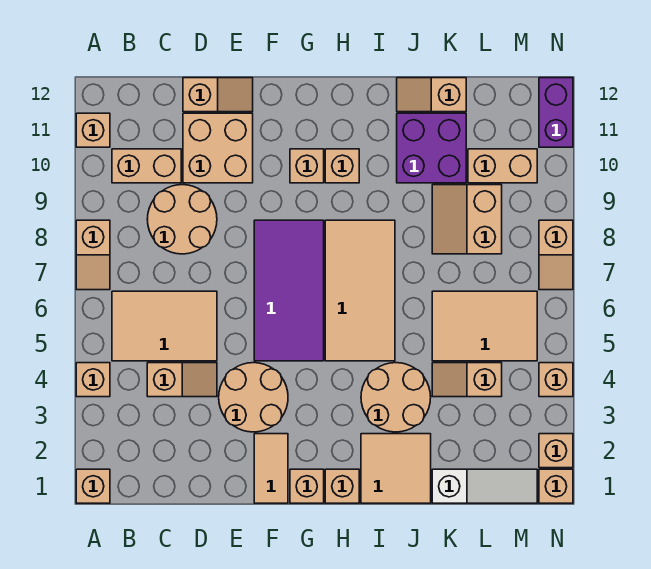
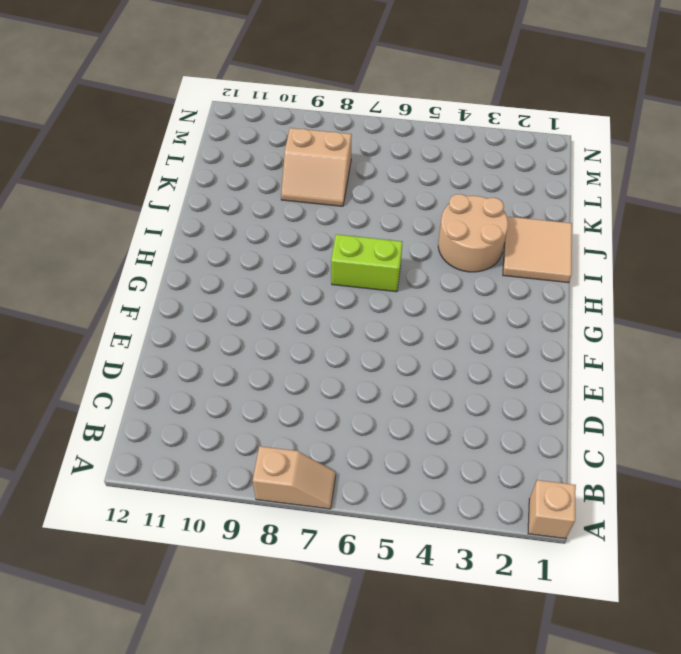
lime 1x2 brick [331,234,402,292] -> tan 2x4 tile [325,220,395,361]
none -> tan 1x1 brick [76,363,110,397]
none -> tan 1x1 brick [76,113,110,147]
none -> tan 2x3 tile [112,291,217,361]
none -> tan 1x2 brick [112,149,181,183]

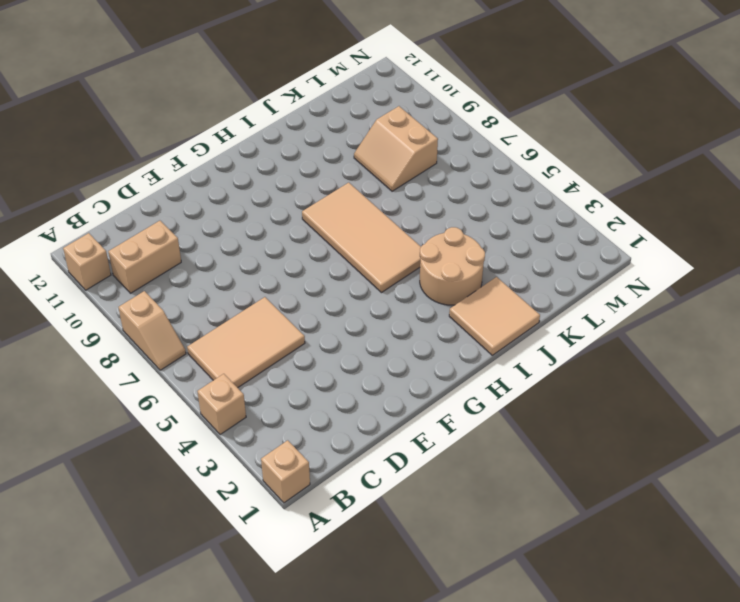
none -> tan 1x2 slope [147,363,217,397]
none -> tan 2x2 round brick [147,185,217,254]
none -> tan 2x2 brick [183,113,253,183]
none -> tan 1x2 slope [183,78,253,112]

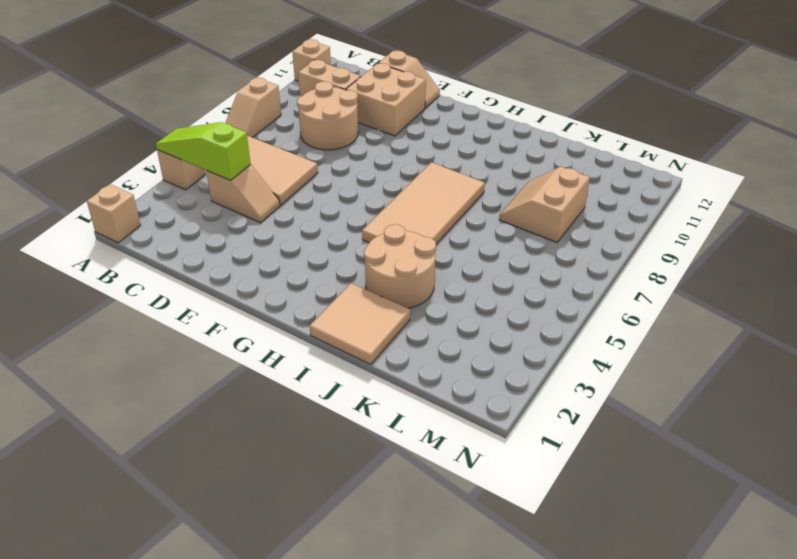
lime 1x3 slope [156,122,251,181] -> none
none -> tan 2x2 round brick [219,363,288,432]
none -> tan 1x2 tile [254,434,288,503]
none -> purple 2x4 tile [254,220,324,361]
none -> tan 1x1 brick [290,469,324,503]

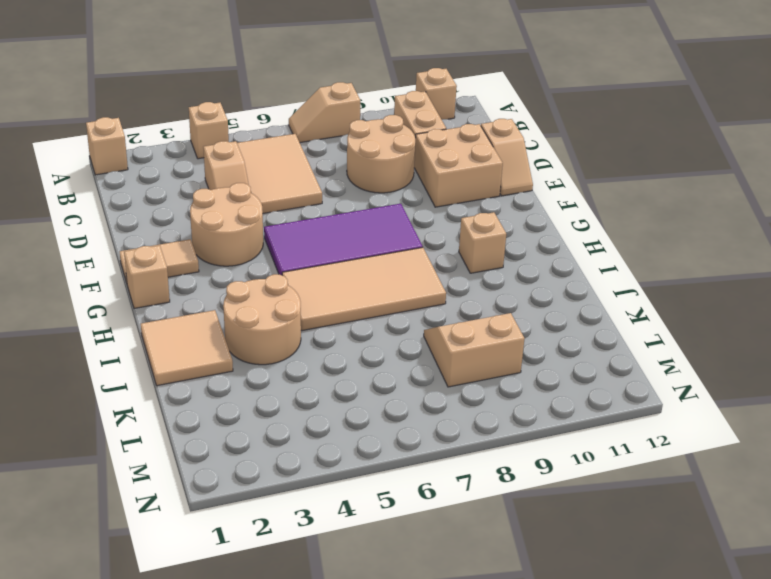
none -> tan 1x1 brick [290,149,324,183]
none -> tan 1x1 brick [325,469,359,503]
none -> purple 2x2 brick [397,113,466,183]
none -> tan 1x2 slope [397,78,466,112]

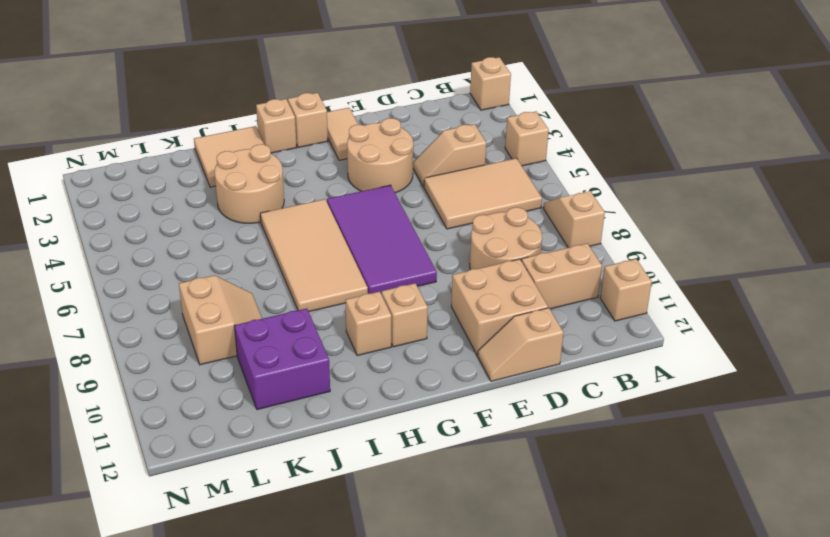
none -> tan 1x2 slope [397,78,466,112]
none -> white 1x3 slope [432,469,537,503]
none -> tan 1x2 slope [432,363,502,397]
none -> tan 2x3 tile [432,291,537,361]

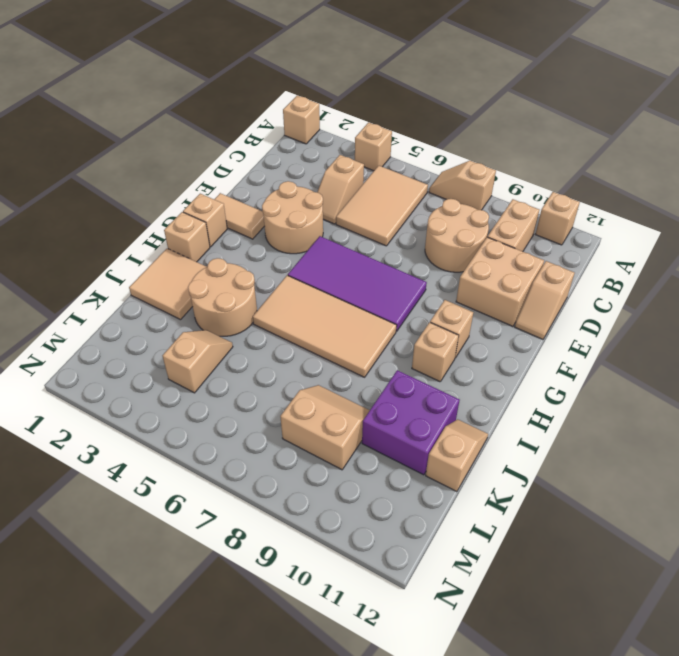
none -> white 1x3 slope [432,469,537,503]
none -> tan 2x3 tile [432,291,537,361]
none -> tan 1x2 brick [468,149,537,183]
none -> tan 1x1 brick [539,469,573,503]

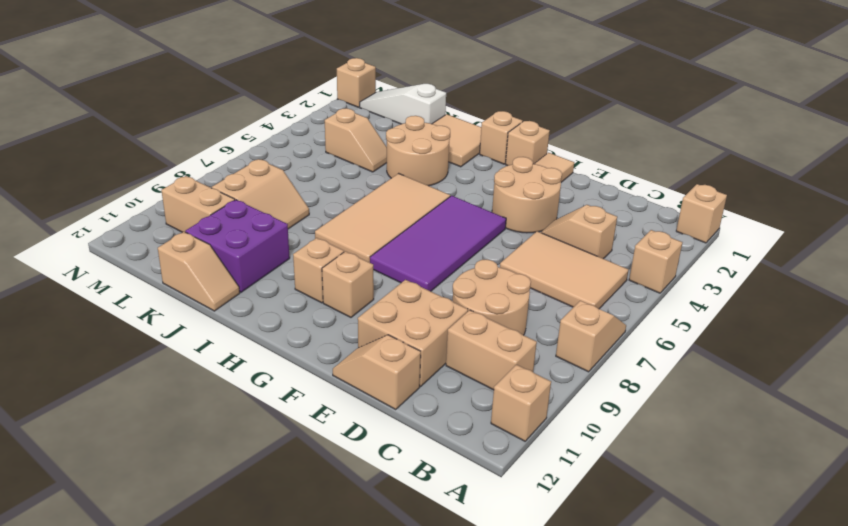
none -> tan 2x3 tile [432,291,537,361]
none -> tan 1x1 brick [539,434,573,468]
none -> tan 1x1 brick [539,363,573,397]
none -> tan 1x2 slope [539,220,573,290]

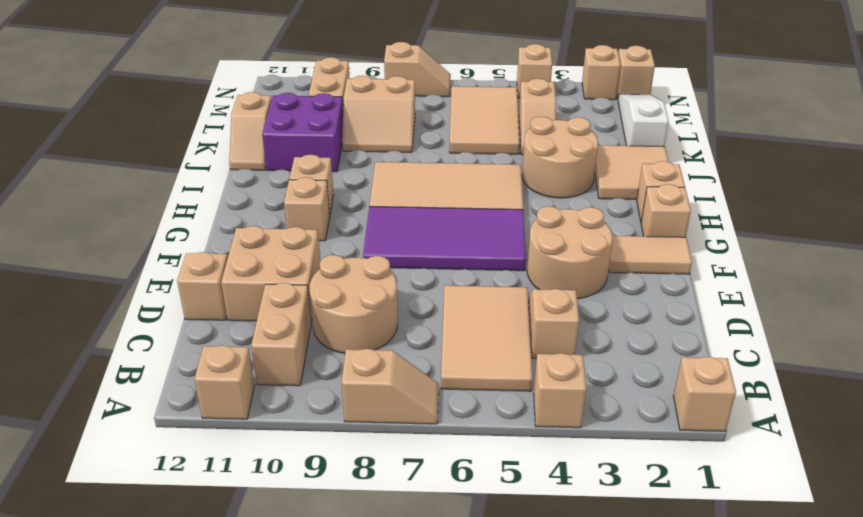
none -> purple 1x2 brick [539,78,573,147]

